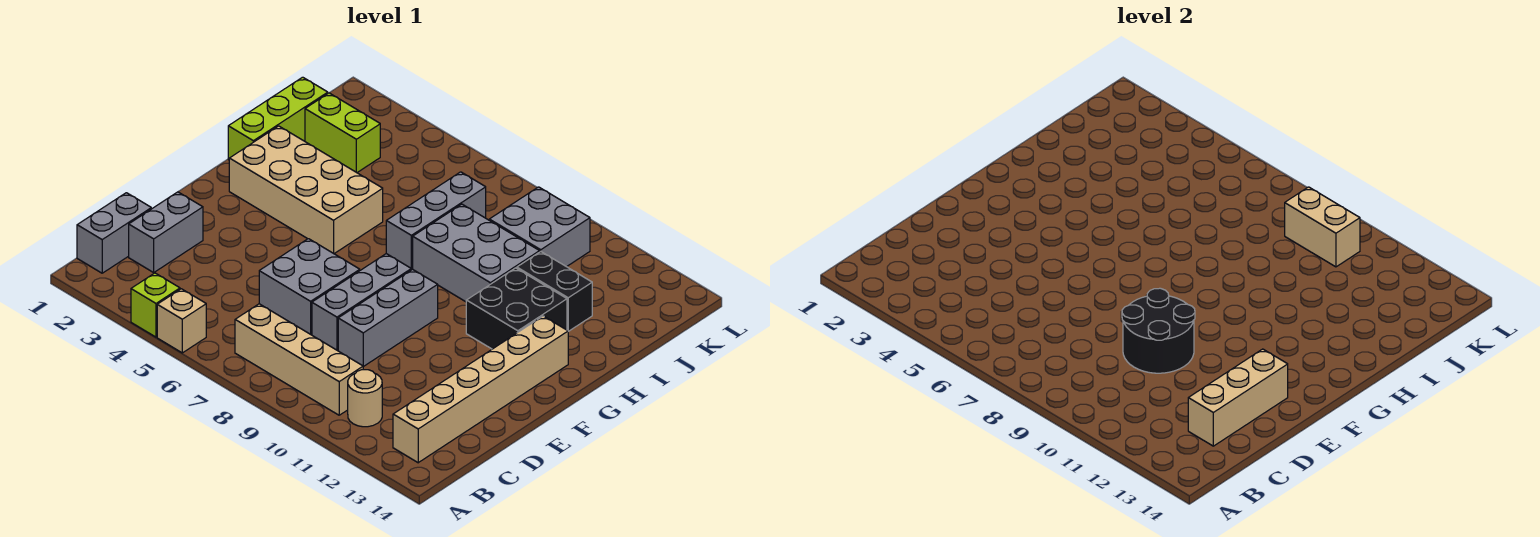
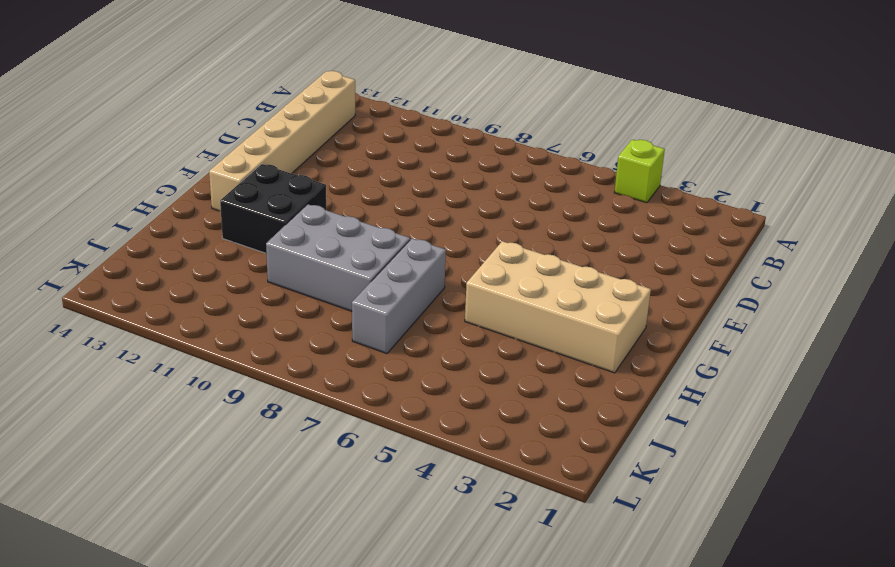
none -> tan 1x1 brick [157,289,206,353]
none -> grey 1x2 brick [77,193,151,273]
none -> tan 1x4 brick [235,304,363,415]

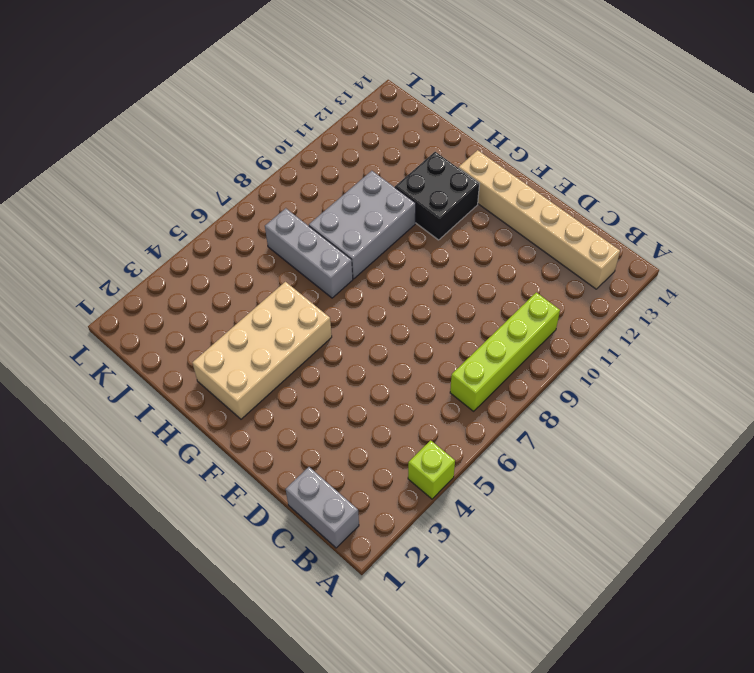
lime 1x4 brick [450,292,560,411] -> tan 1x4 brick [235,304,363,415]
none -> tan 1x1 brick [157,289,206,353]
none -> tan 1x1 round brick [348,370,382,427]
none -> grey 1x2 brick [129,192,203,272]

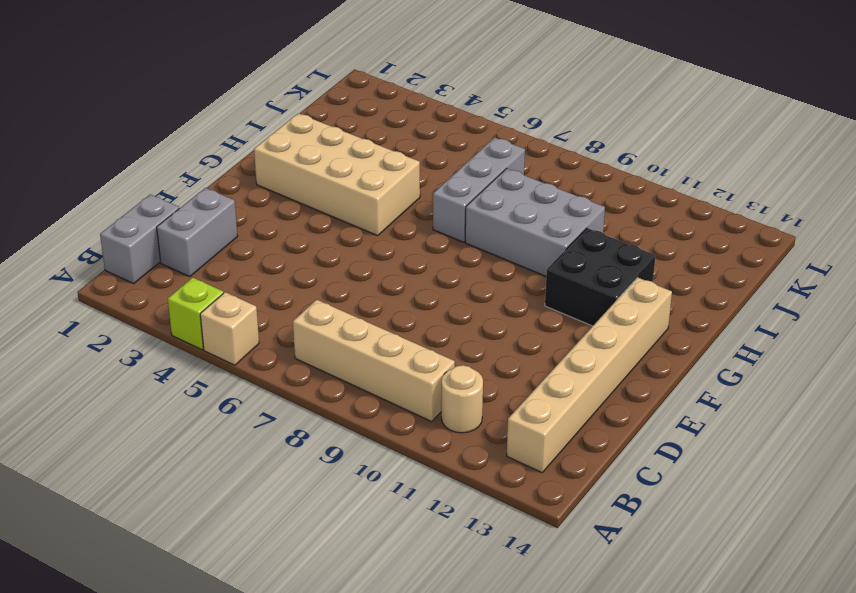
none -> grey 2x2 brick [259,239,360,335]
none -> grey 1x3 brick [312,254,411,351]
none -> grey 1x3 brick [338,269,438,367]

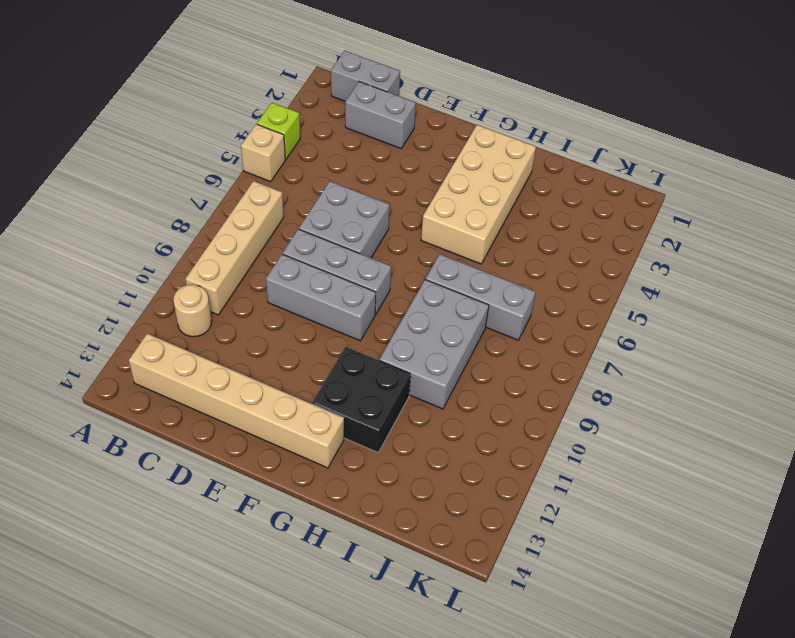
none -> lime 1x3 brick [228,77,328,160]
none -> black 1x2 brick [517,252,592,332]
none -> lime 1x2 brick [305,93,380,173]

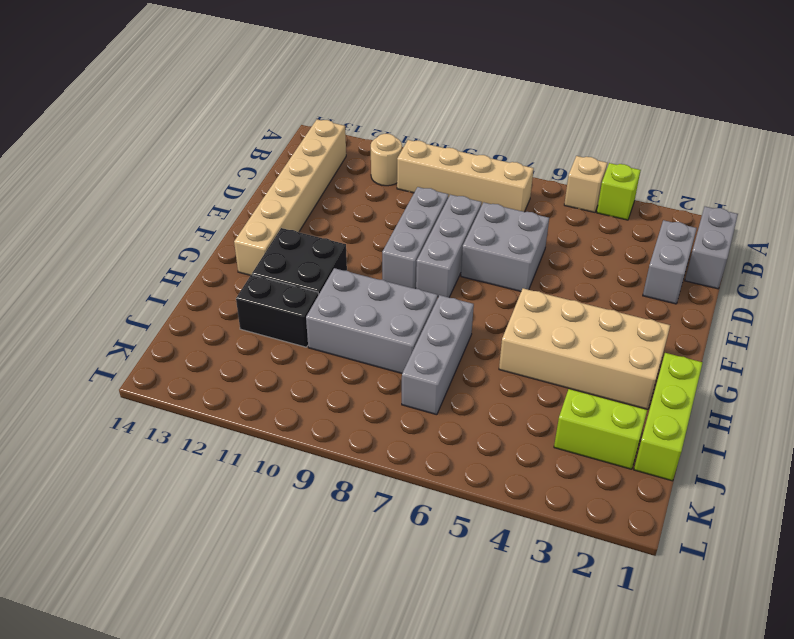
none -> grey 2x2 brick [489,187,590,267]
none -> tan 1x3 brick [1188,349,1288,446]
none -> black 2x2 round brick [1122,288,1195,373]

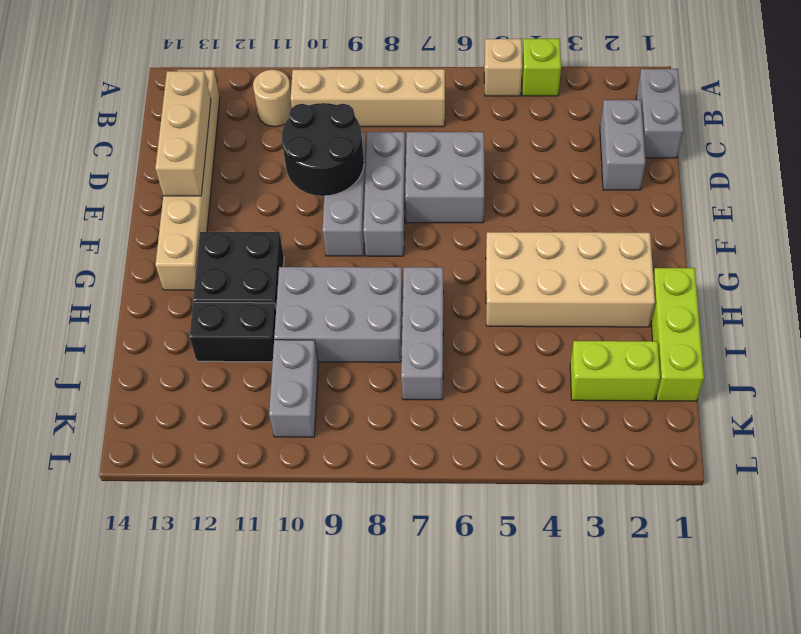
grey 1x2 brick [269,340,318,437] -> grey 2x2 brick [489,187,590,267]
none -> tan 1x2 brick [1285,187,1360,267]

